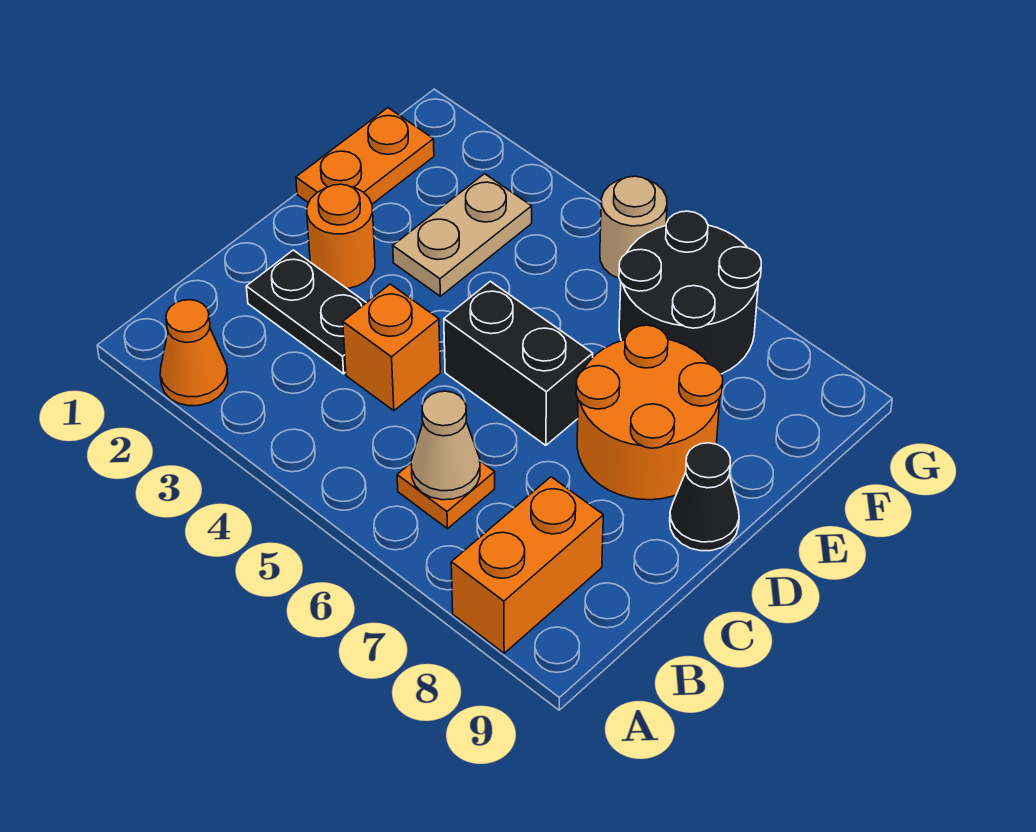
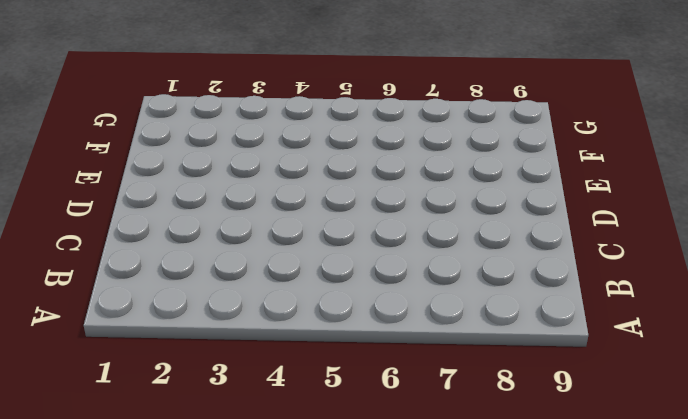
none -> orange 1x1 cone [160,300,228,406]
none -> orange 1x2 brick [451,477,603,653]
none -> orange 1x1 plate [397,461,495,529]

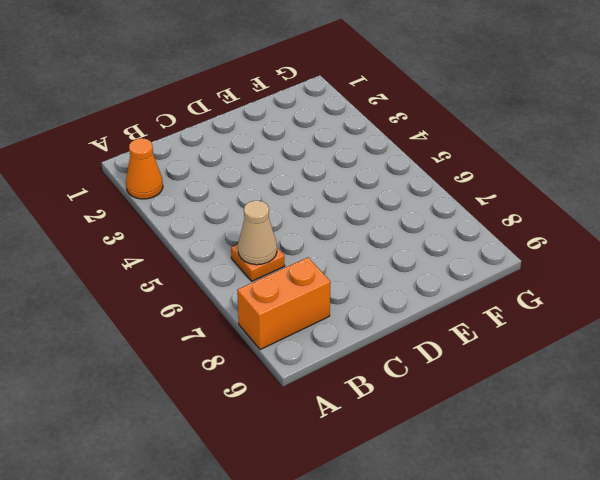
none -> black 1x2 plate [246,250,366,374]
none -> orange 1x1 brick [343,284,440,411]
none -> orange 1x1 round brick [307,184,375,289]

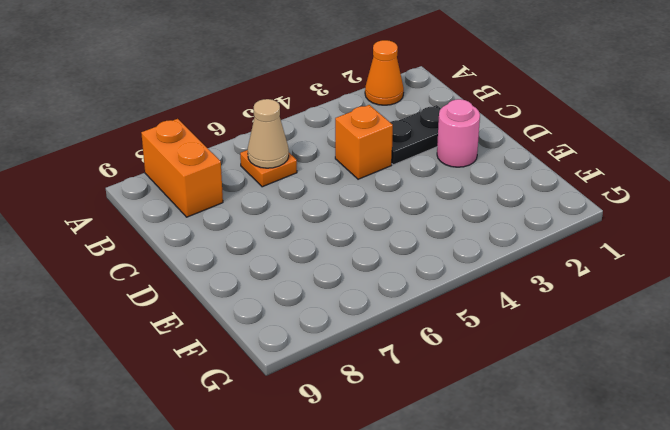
pink 1x1 round brick [437,99,480,167] -> orange 1x1 round brick [307,184,375,289]
none -> black 1x2 brick [444,281,593,445]
none -> orange 2x2 round brick [576,325,723,500]
none -> black 1x1 cone [670,443,739,551]

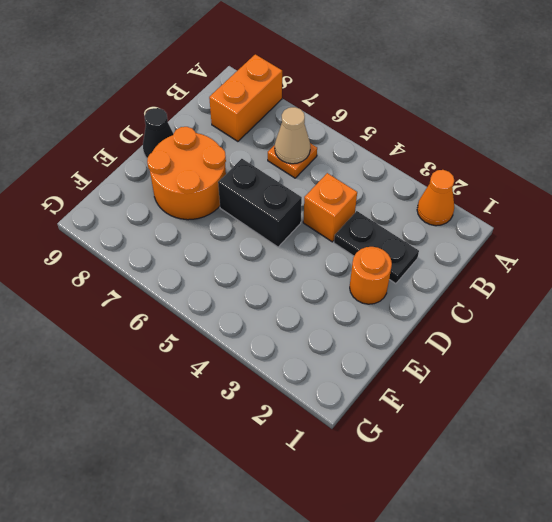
none -> orange 1x2 plate [296,108,434,204]
none -> tan 1x2 plate [393,174,532,296]
none -> black 2x2 round brick [619,211,761,374]

